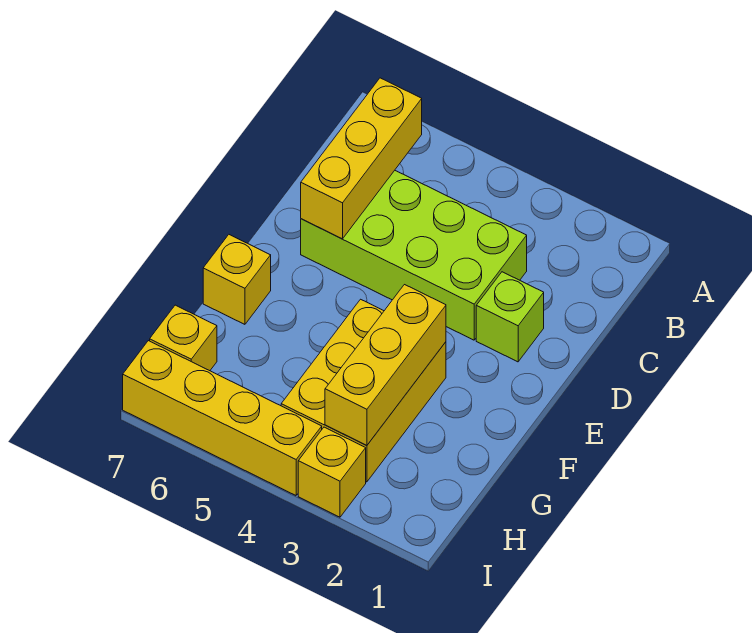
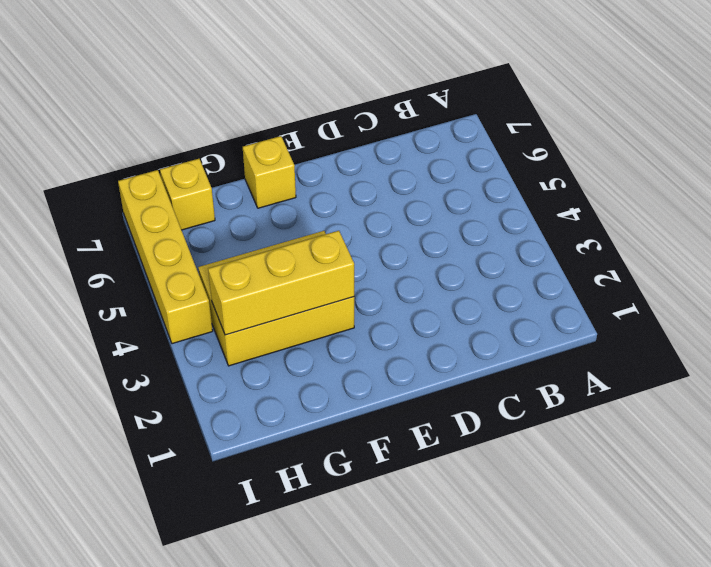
none -> lime 2x4 brick [301,170,527,340]
none -> lime 1x1 brick [476,272,544,362]

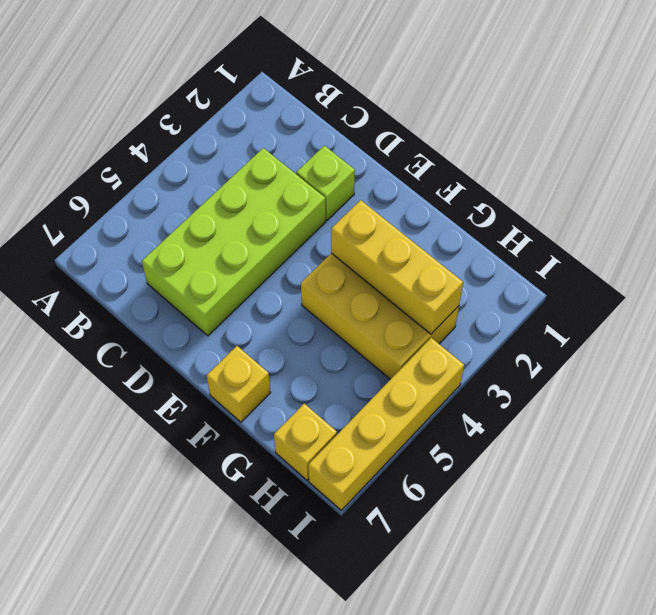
none -> yellow 1x1 brick [298,427,366,517]
none -> yellow 1x3 brick [301,78,422,239]

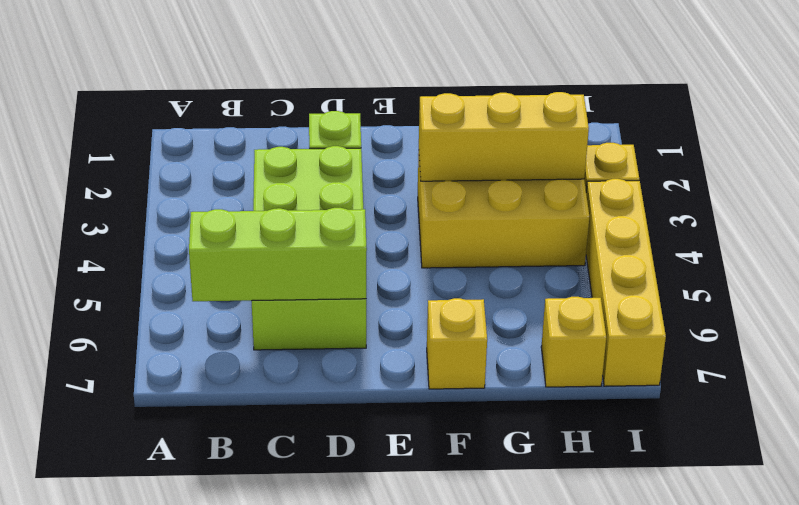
lime 1x3 brick [189,208,367,301] -> yellow 1x3 brick [301,78,422,239]

